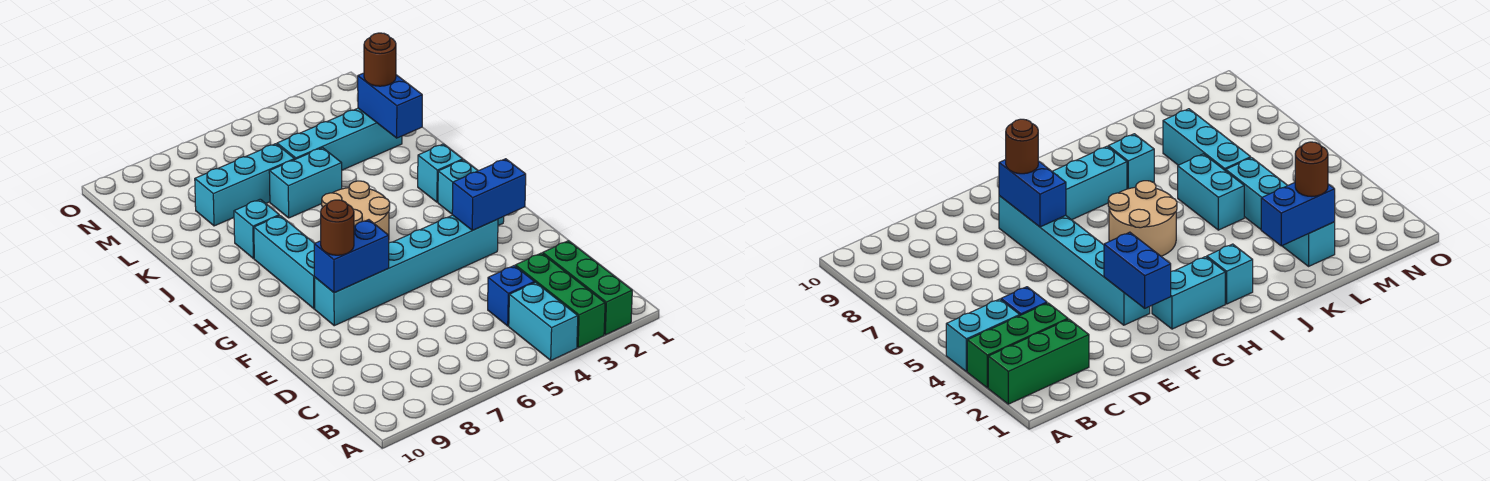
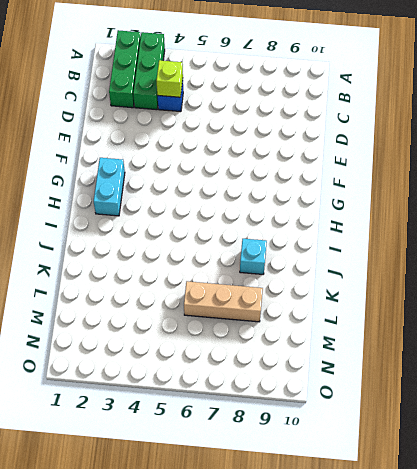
lime 1x1 brick [157,60,183,97] -> none
tan 1x3 brick [184,281,263,322] -> cyan 1x3 brick [195,144,295,226]
none -> cyan 1x2 brick [509,282,578,360]
none -> cyan 1x6 brick [314,215,498,326]
none -> cyan 1x3 brick [254,216,315,309]

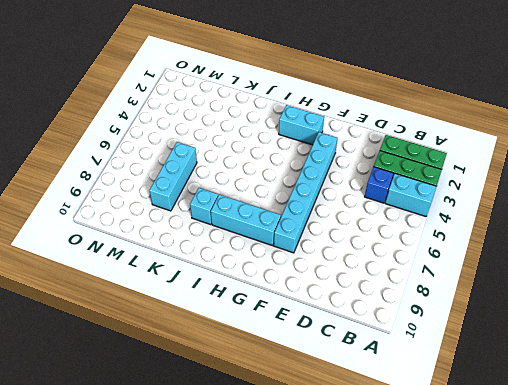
none -> tan 2x2 round brick [322,181,390,235]
none -> cyan 1x1 brick [418,144,463,202]
none -> cyan 1x2 brick [269,148,342,218]

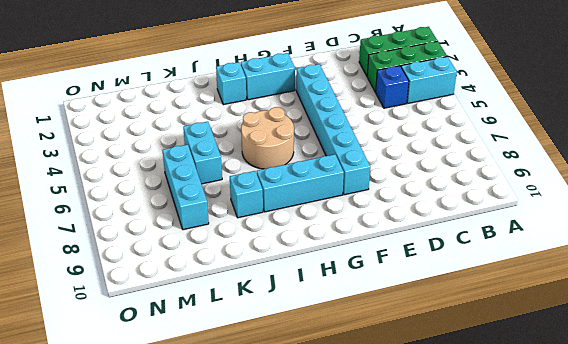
none -> cyan 1x4 brick [277,108,402,170]
none -> blue 1x2 brick [452,159,526,230]
none -> blue 1x2 brick [314,220,389,293]

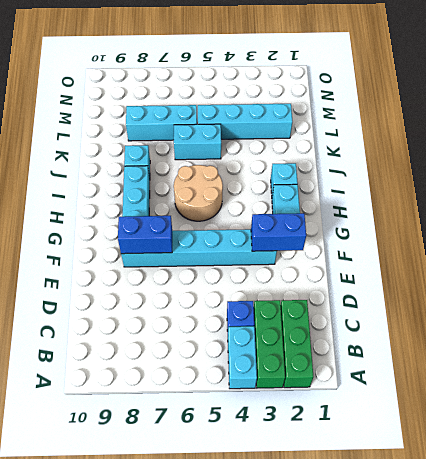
none -> blue 1x2 brick [358,73,422,138]
none -> brown 1x1 round brick [321,200,354,255]
none -> brown 1x1 round brick [364,33,396,86]

